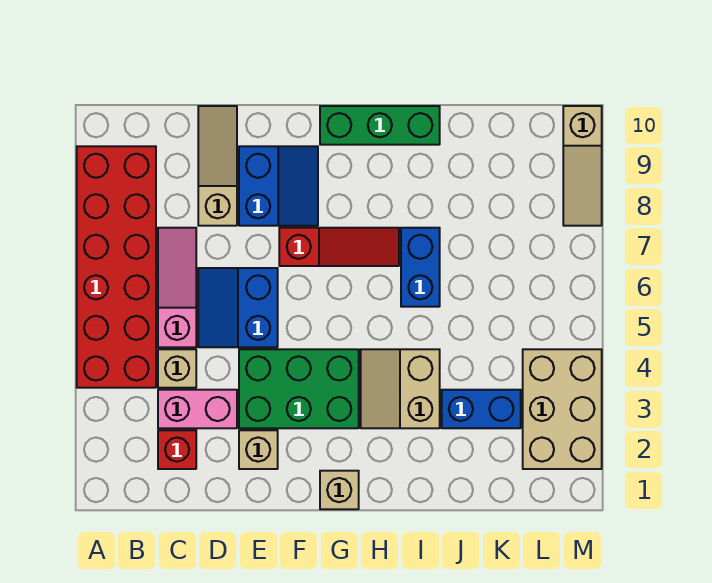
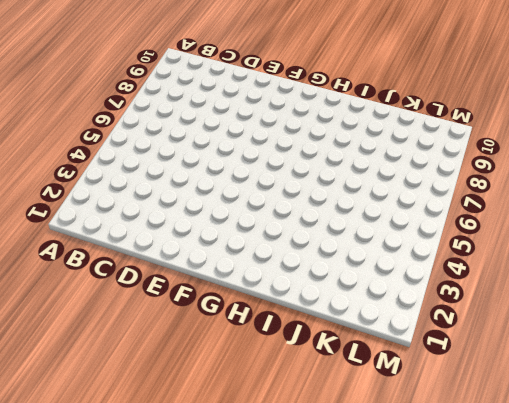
none -> red 2x6 brick [77,146,156,388]
none -> red 1x1 brick [158,430,196,469]
none -> pink 1x2 brick [158,390,237,428]

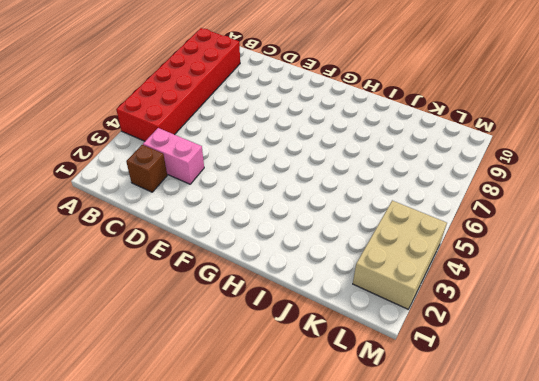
brown 1x1 brick [126,145,167,192] -> red 1x1 brick [158,430,196,469]
none -> tan 1x1 brick [158,349,196,388]
none -> pink 1x3 slope [158,228,196,347]
none -> blue 2x2 slope [198,268,278,347]

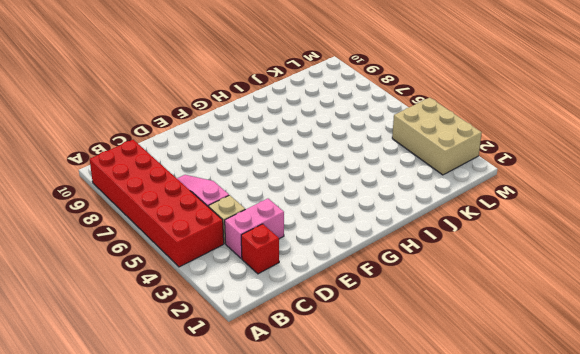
none -> blue 2x2 slope [198,268,278,347]
none -> tan 1x3 slope [198,106,237,226]
none -> tan 1x1 brick [239,430,278,469]

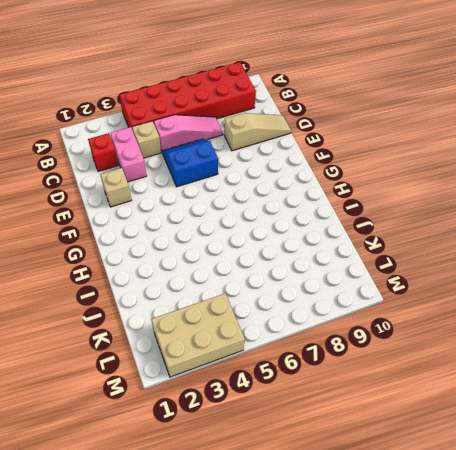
none -> green 2x3 brick [239,349,359,428]
none -> blue 2x2 slope [239,146,318,226]
none -> red 1x3 slope [279,228,399,266]

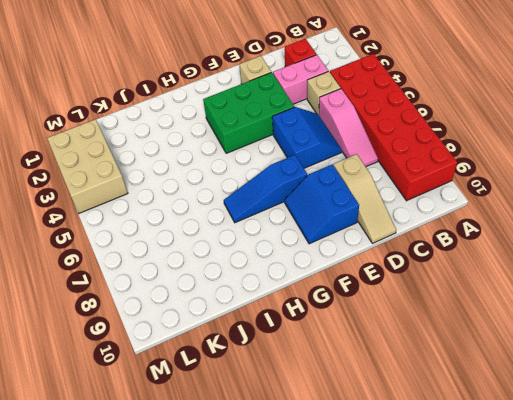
blue 1x3 slope [224,155,307,223] -> red 1x3 slope [279,228,399,266]
none -> tan 1x1 brick [320,471,359,509]
none -> green 1x3 brick [320,106,440,145]
none -> tan 2x2 slope [361,349,440,428]

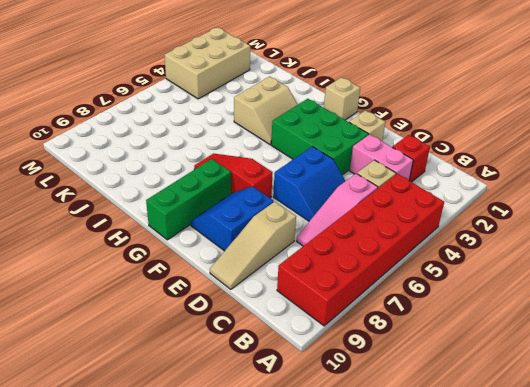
green 1x3 brick [146,159,231,240] -> green 1x3 brick turned to [320,106,440,145]
none -> blue 1x2 brick [401,228,440,307]
none -> blue 1x2 brick [442,390,521,428]
none -> tan 1x3 slope [563,106,602,226]

